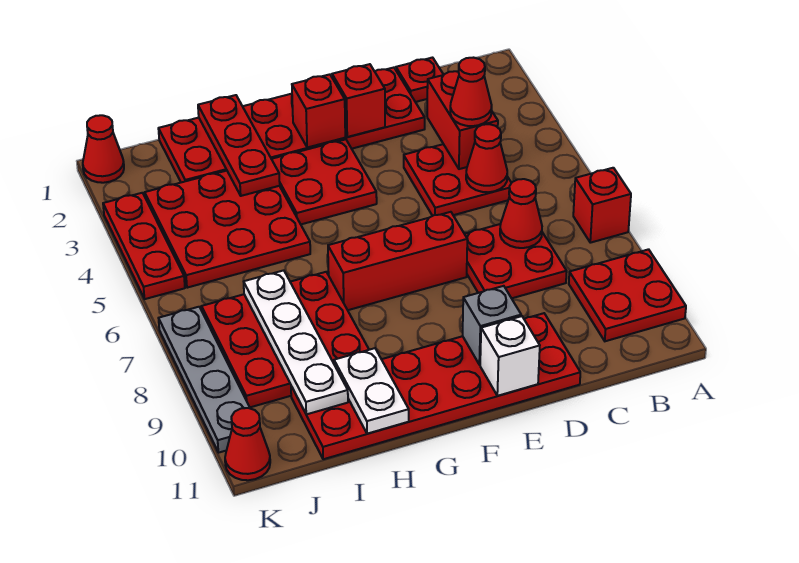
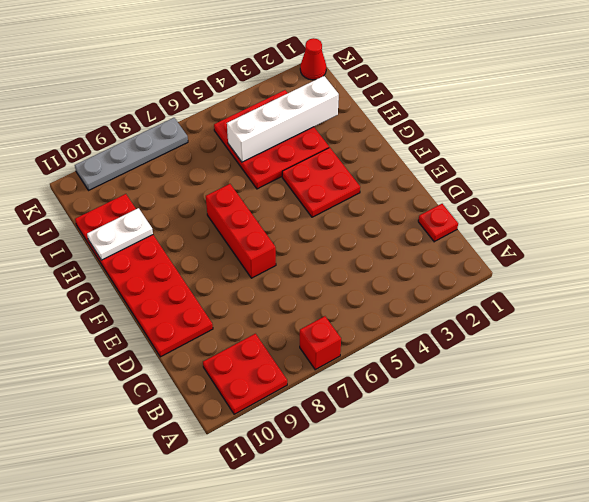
white 1x4 brick [227,76,339,162] -> none
none -> red 2x2 plate [404,144,511,216]
none -> red 2x2 plate [465,224,567,298]
none -> red 2x6 plate [158,68,425,182]

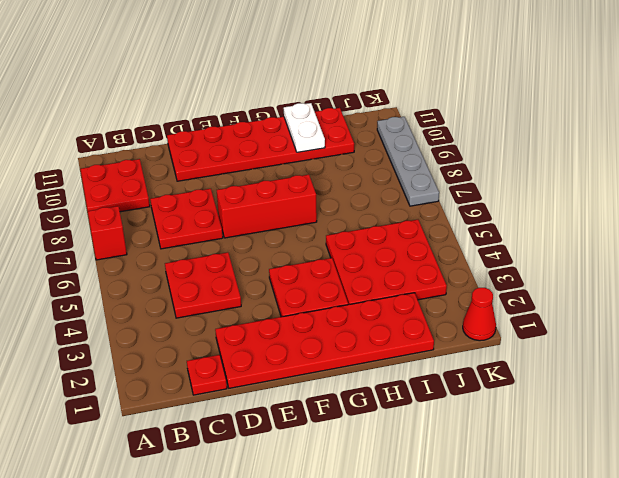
none -> red 3x3 plate [202,272,369,407]
none -> red 1x3 plate [103,193,185,299]
none -> red 1x1 cone [225,408,270,480]

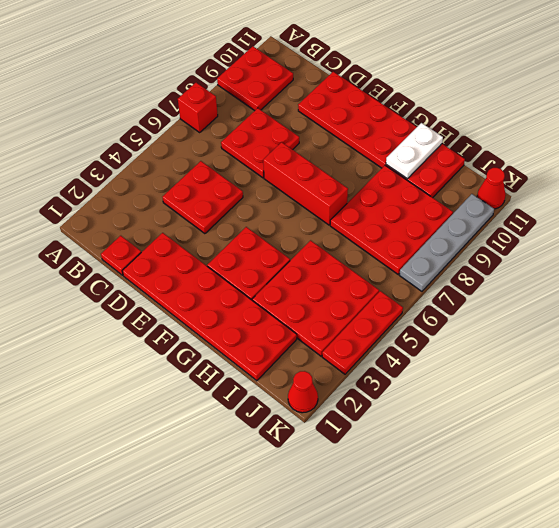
none -> red 1x2 brick [427,71,498,169]
none -> red 1x1 cone [466,124,507,192]
none -> red 1x1 cone [500,179,542,248]

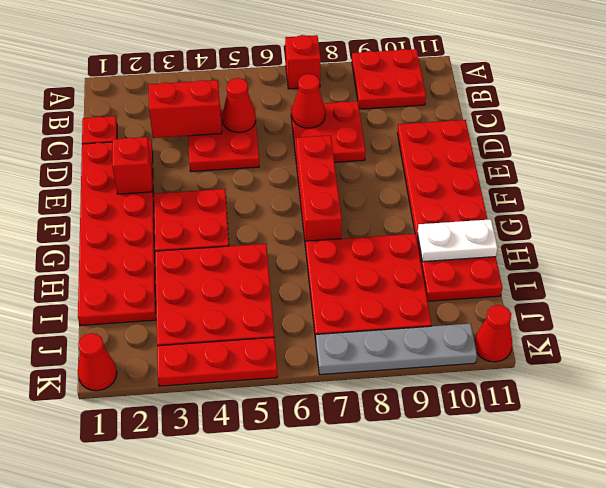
none -> grey 1x1 brick [463,286,521,365]
none -> white 1x1 brick [480,316,540,396]
none -> red 1x1 brick [292,74,345,148]

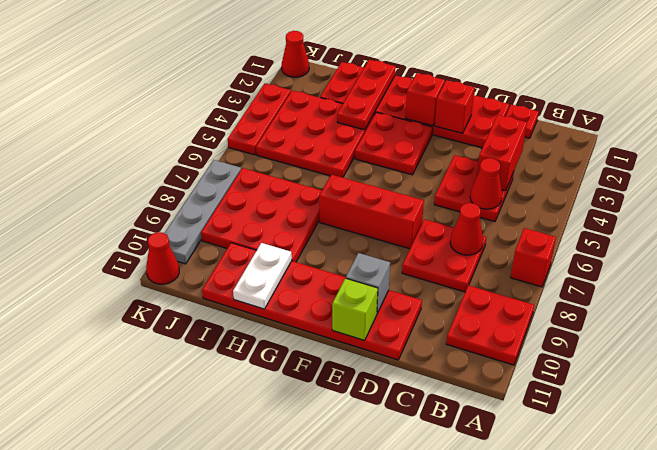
lime 1x1 brick [332,278,378,340] -> white 1x1 brick [480,316,540,396]
none -> white 1x4 plate [244,270,348,414]
none -> red 1x1 cone [450,58,492,126]

